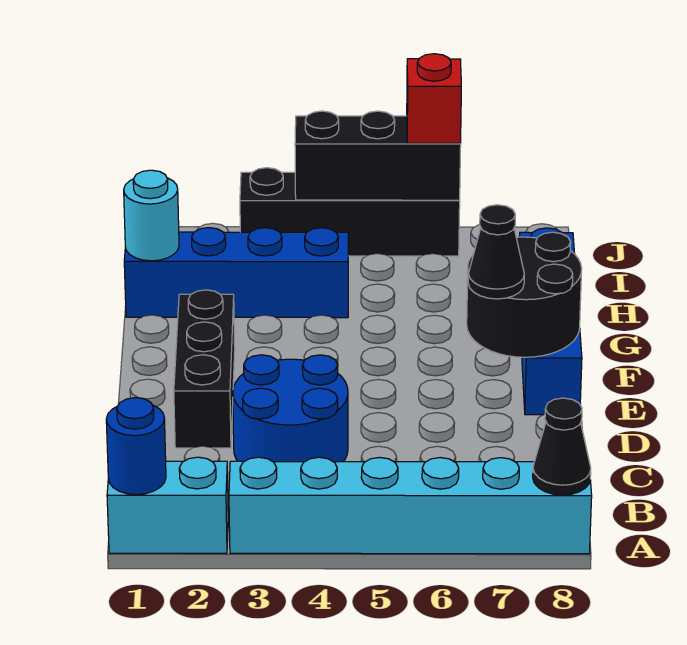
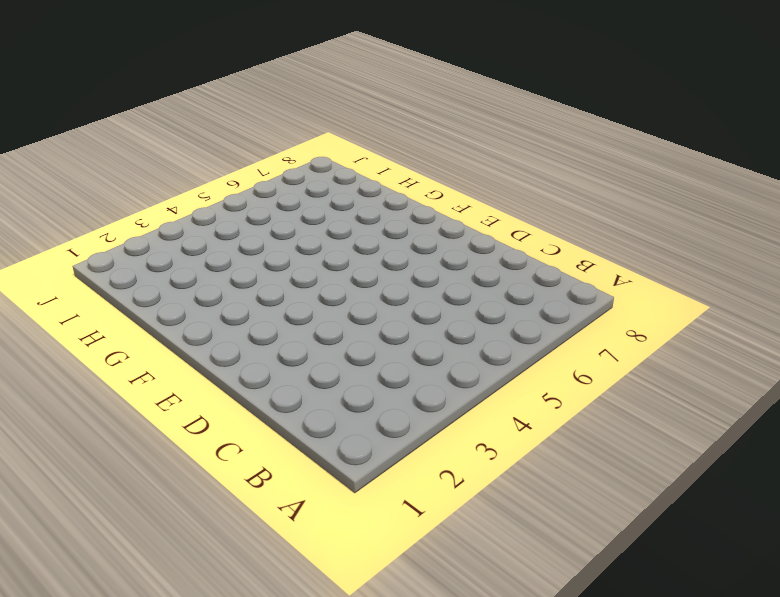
none -> cyan 1x2 brick [107,457,228,553]
none -> cyan 1x6 brick [229,457,592,554]
none -> blue 2x2 round brick [233,355,348,462]

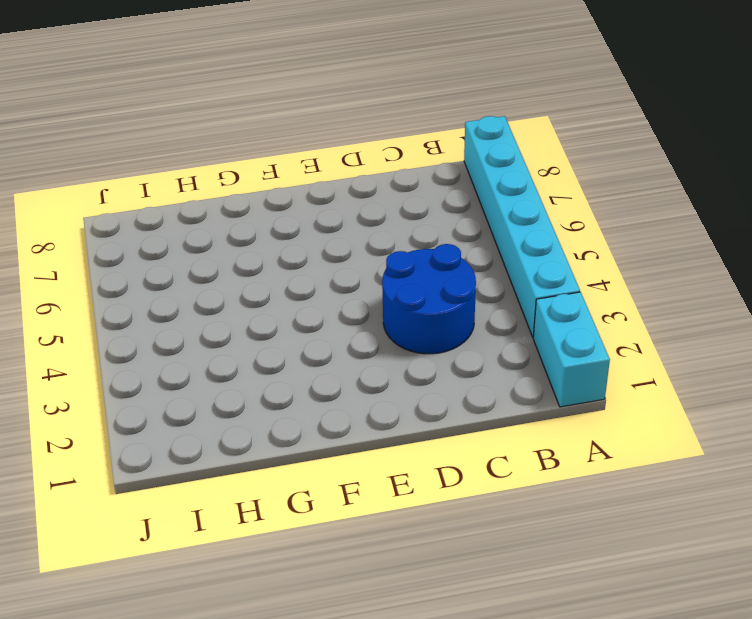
none -> black 1x3 brick [174,290,235,448]
none -> blue 1x4 brick [519,228,582,415]
none -> blue 1x4 brick [124,228,348,318]

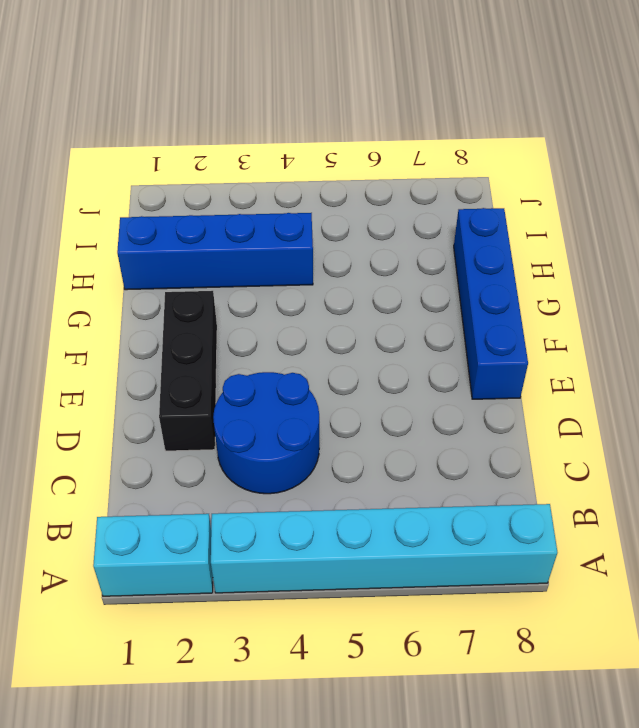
none -> black 1x4 brick [240,168,460,256]
none -> blue 1x1 round brick [106,398,166,495]
none -> black 1x1 cone [533,398,591,495]

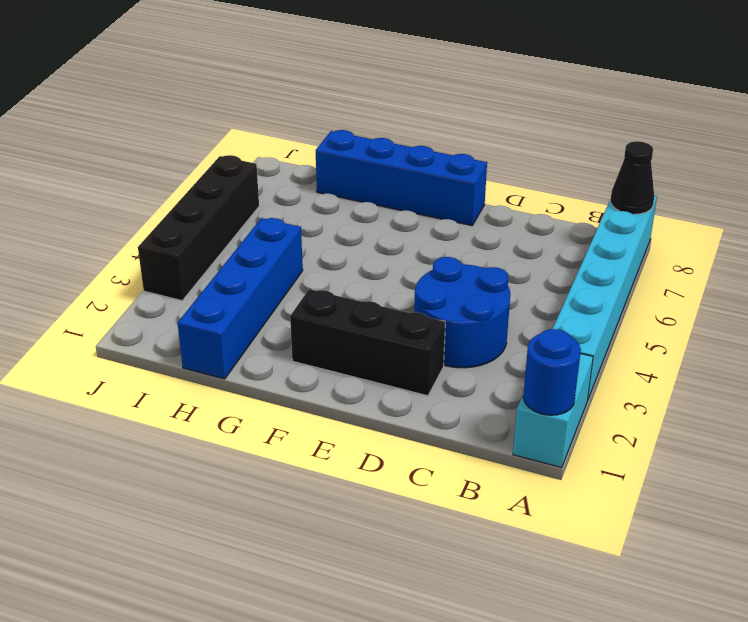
none -> black 2x2 round brick [467,232,582,357]
none -> cyan 1x1 round brick [124,170,179,261]
none -> black 1x3 brick [295,111,461,200]

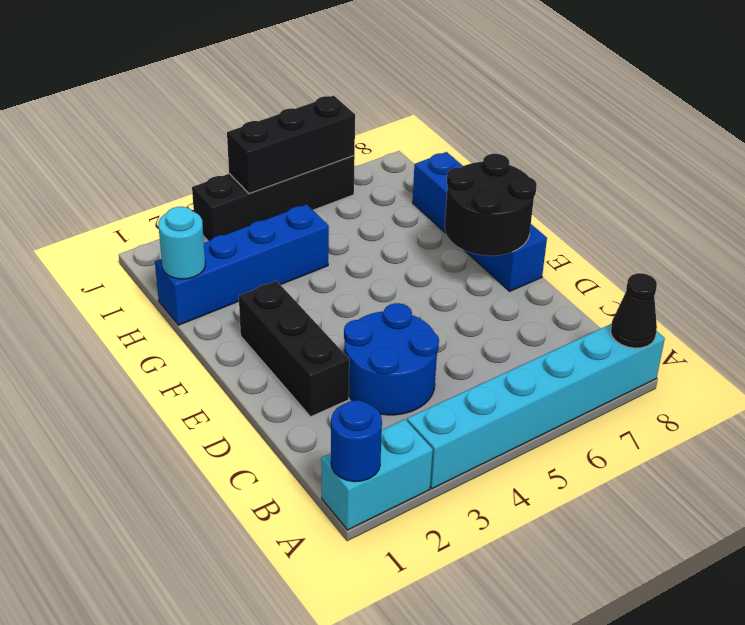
none -> black 1x1 cone [468,205,524,299]
none -> red 1x1 brick [407,54,461,143]

